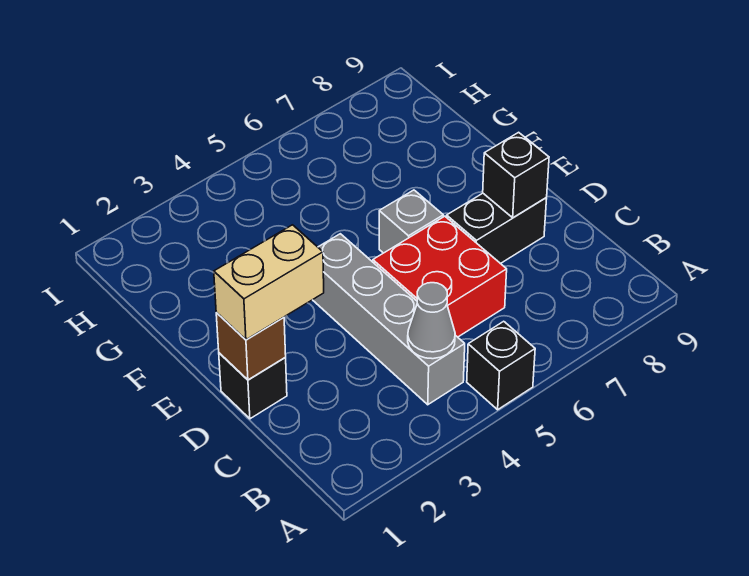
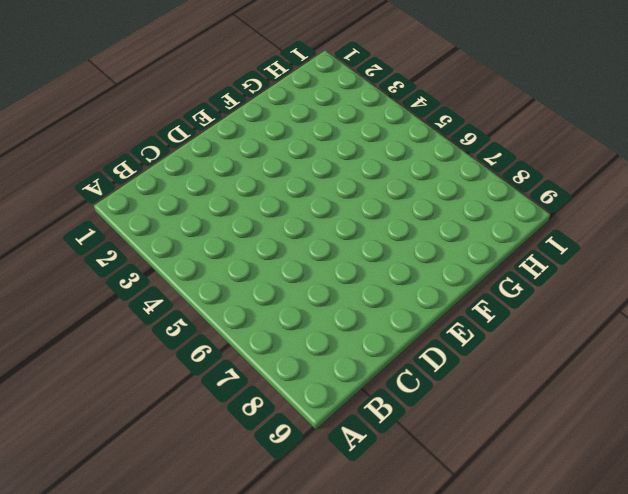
none -> black 1x1 brick [467,321,535,410]
none -> grey 1x4 brick [313,234,465,405]

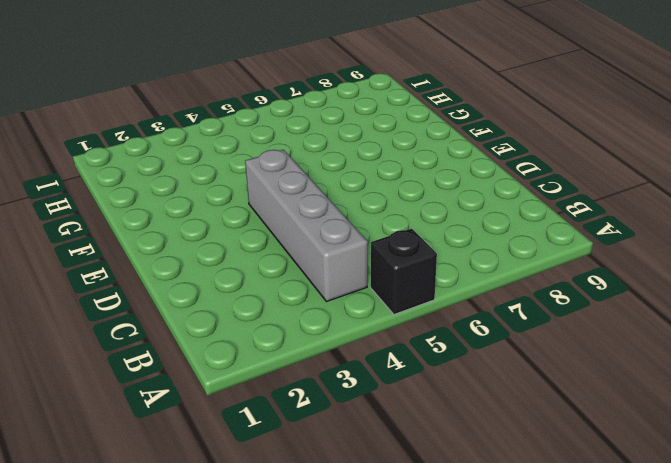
none -> red 2x2 brick [373,216,507,337]
none -> black 1x1 brick [219,353,287,419]

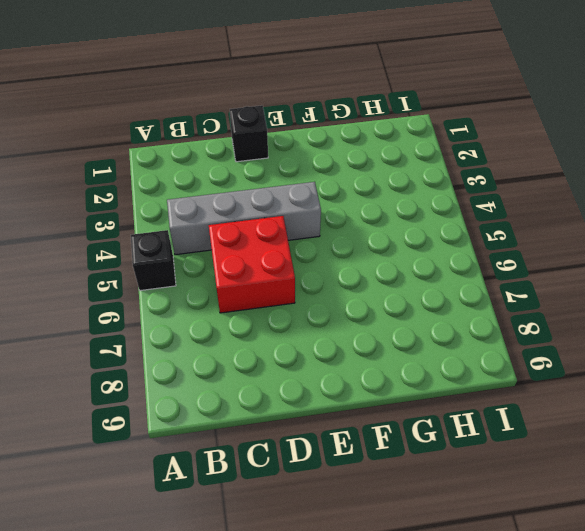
none -> black 1x2 brick [447,193,547,264]
none -> grey 1x1 brick [379,190,443,253]

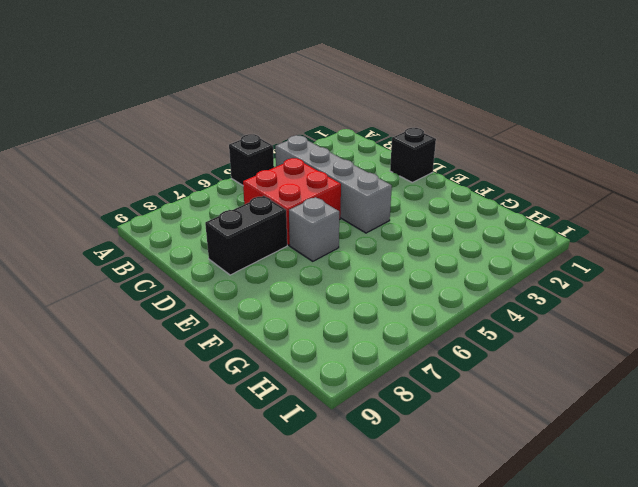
none -> grey 1x1 cone [408,283,455,359]
none -> brown 1x1 brick [216,313,286,380]

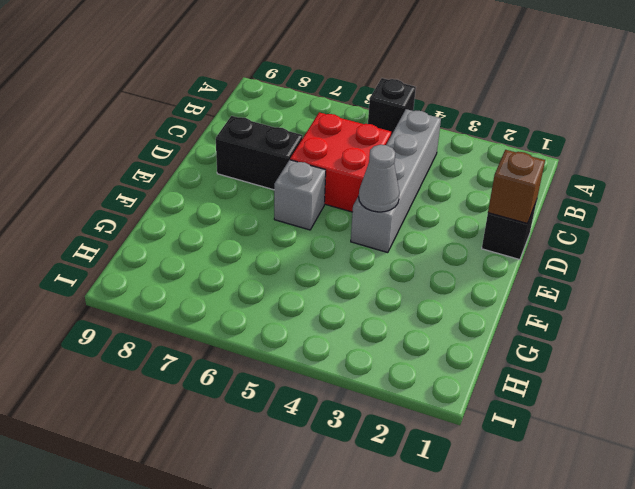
grey 1x1 cone [359,145,399,212] -> grey 1x1 cone moved to [408,283,455,359]
none -> black 1x1 brick [483,132,549,218]
none -> tan 1x2 brick [214,225,324,340]

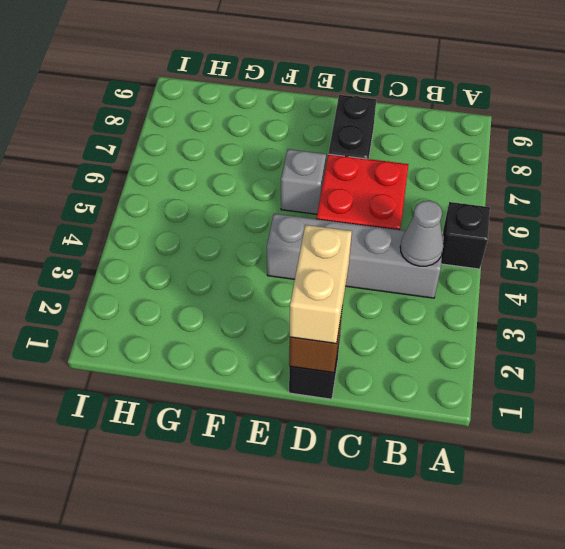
none -> black 1x1 brick [483,132,549,218]

